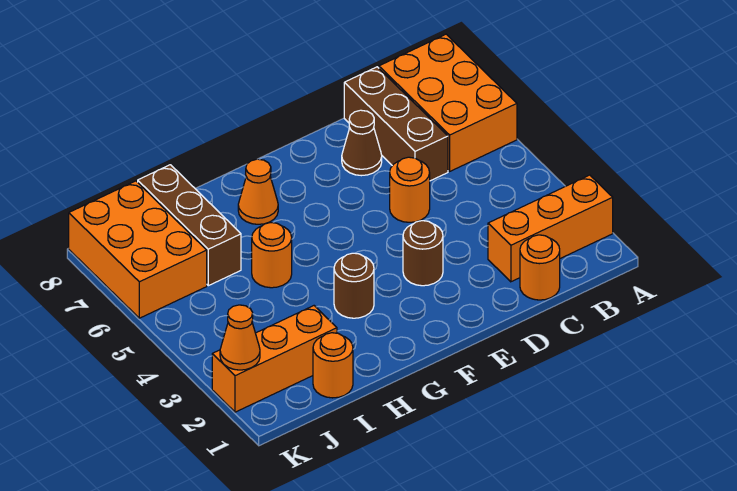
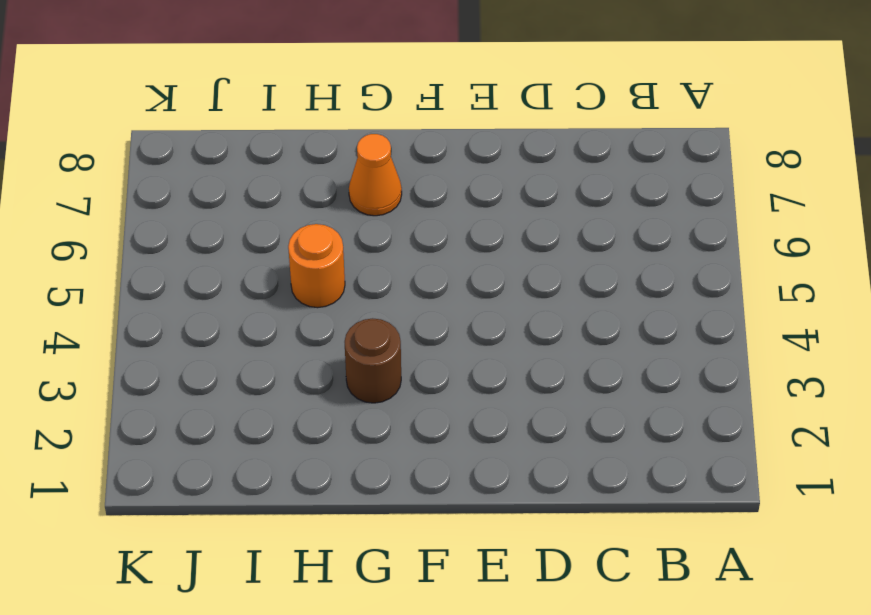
none -> orange 1x3 brick [488,175,613,282]
none -> orange 2x3 brick [379,34,517,171]
none -> orange 1x1 round brick [520,235,560,300]

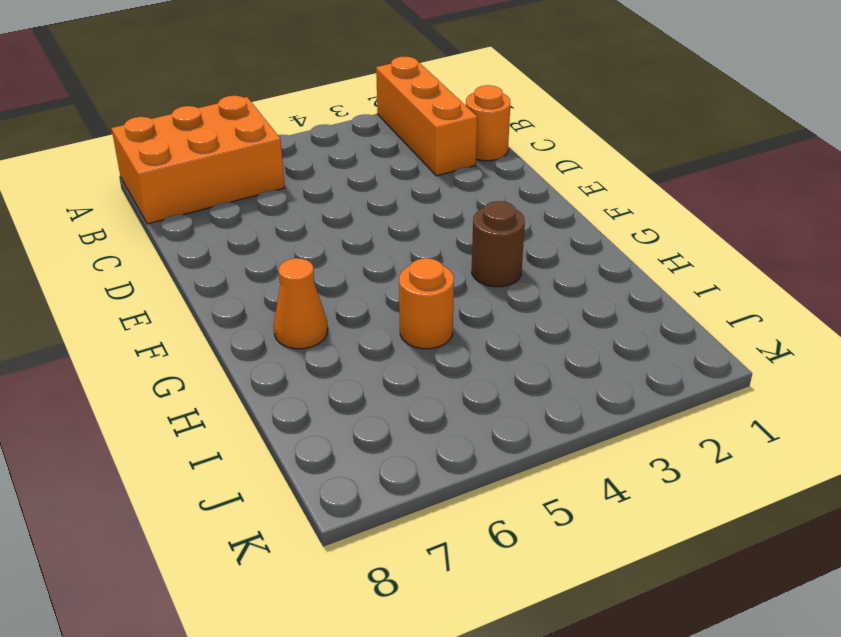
none -> brown 1x3 brick [344,67,448,181]
none -> orange 1x1 round brick [390,157,430,222]
none -> brown 1x1 cone [342,110,382,176]

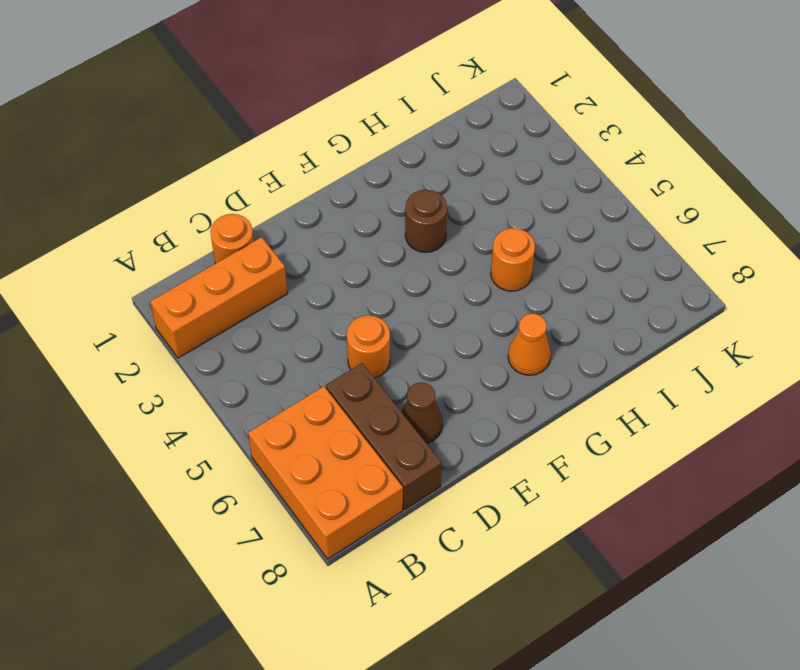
none -> brown 1x1 round brick [403,221,443,286]
none -> orange 1x1 round brick [313,333,353,398]
none -> orange 1x3 brick [212,306,337,412]

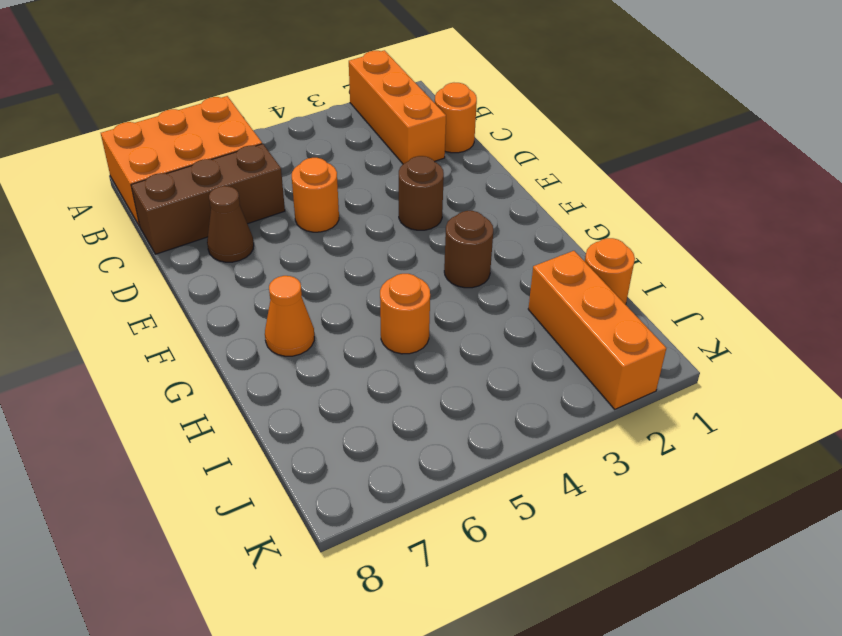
none -> brown 1x3 brick [138,165,241,286]
none -> orange 2x3 brick [69,181,207,318]
none -> orange 1x1 cone [220,305,260,370]

